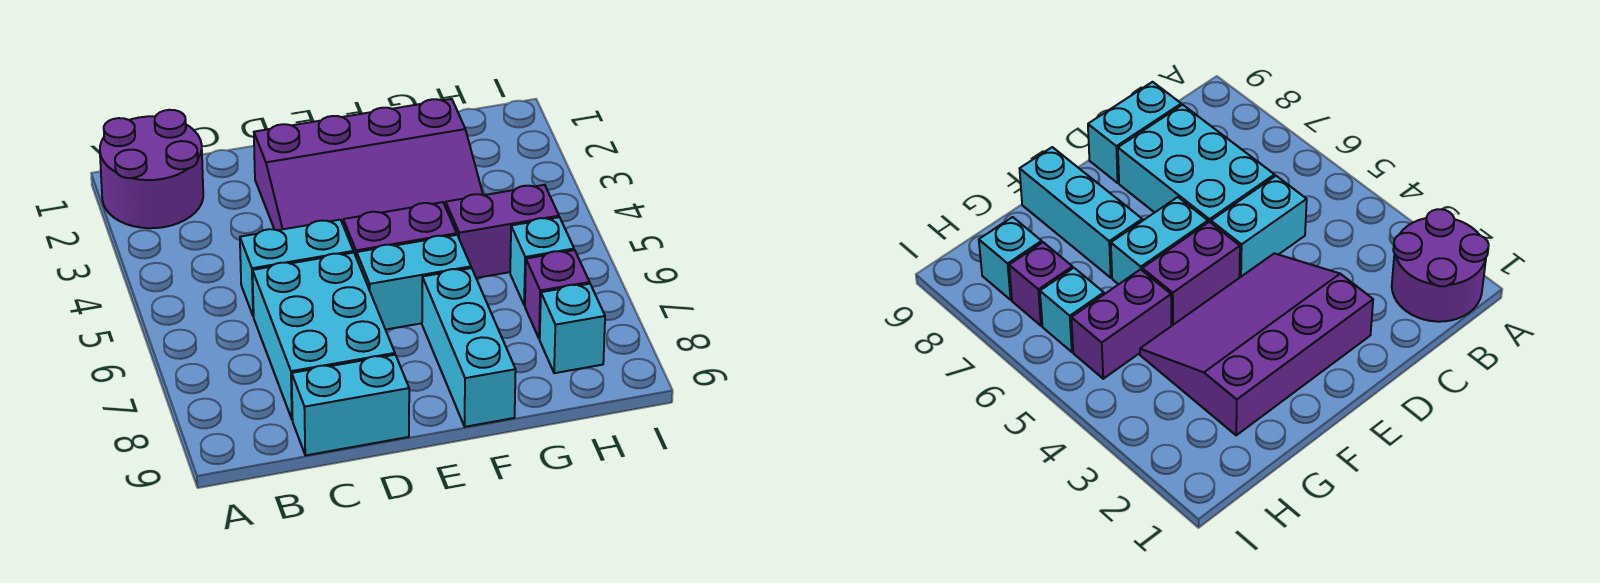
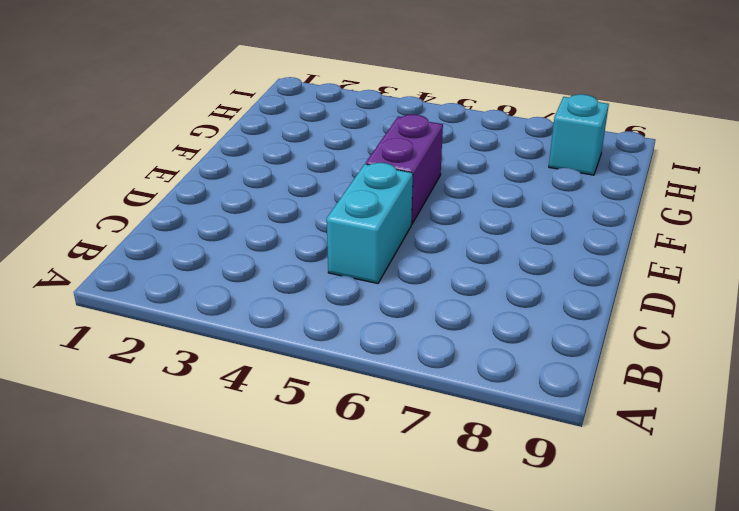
none -> purple 2x2 round brick [100,110,203,228]
none -> cyan 2x3 brick [253,253,395,420]
none -> cyan 1x2 brick [292,355,409,455]

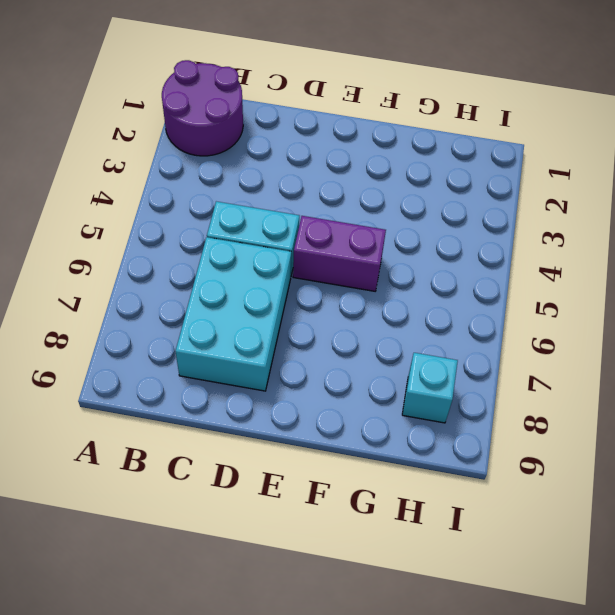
none -> cyan 1x2 brick [292,355,409,455]
none -> purple 3x4 slope [254,99,483,230]
none -> cyan 1x2 brick [357,235,471,330]

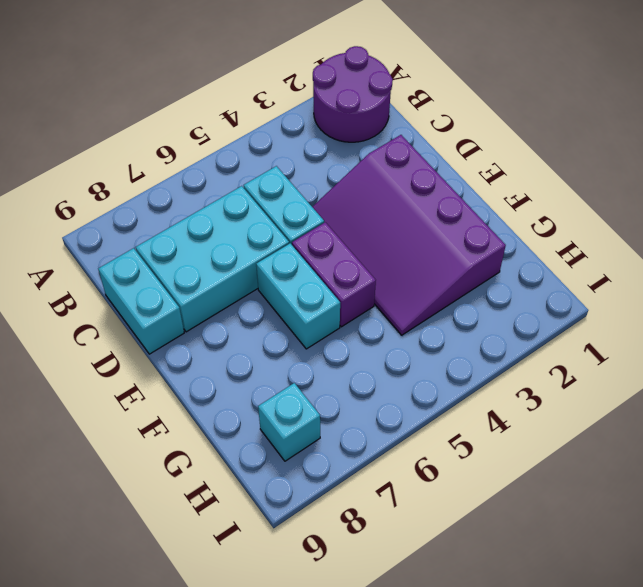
none -> cyan 1x3 brick [422,268,516,427]
none -> purple 1x2 brick [446,185,559,278]
none -> cyan 1x1 brick [510,217,574,305]

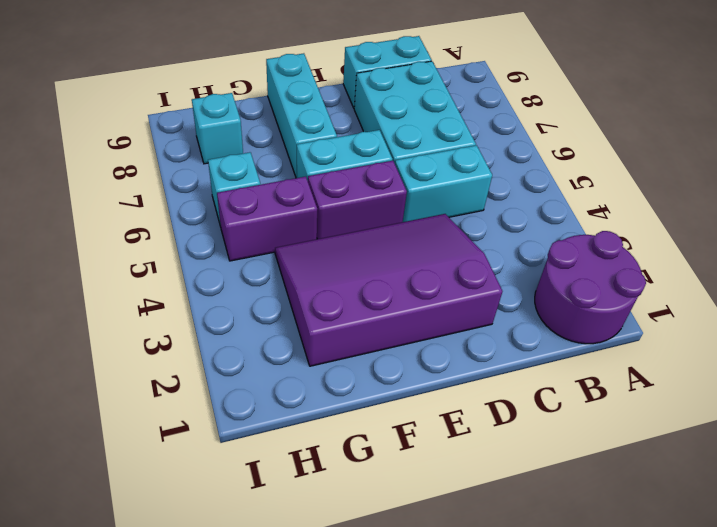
none -> purple 1x1 brick [525,250,589,339]

